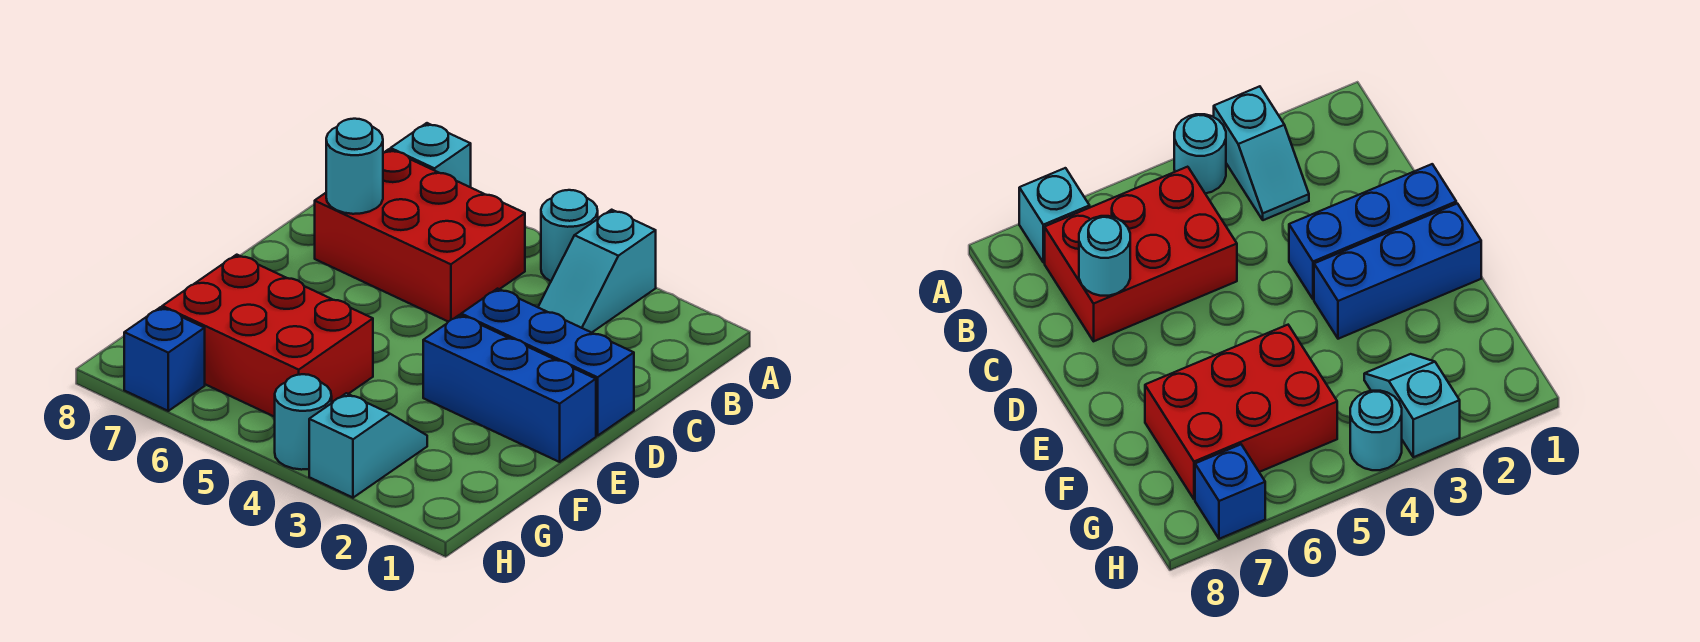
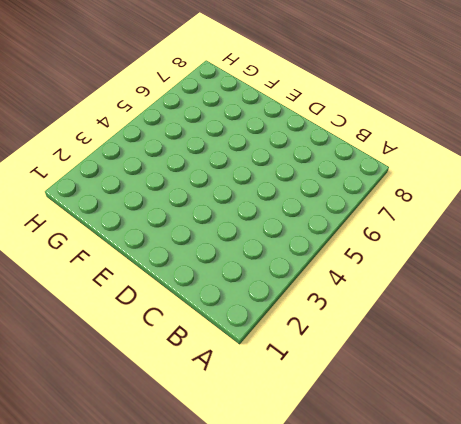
none -> cyan 1x2 slope [538,210,656,333]
none -> cyan 1x1 round brick [541,190,598,281]

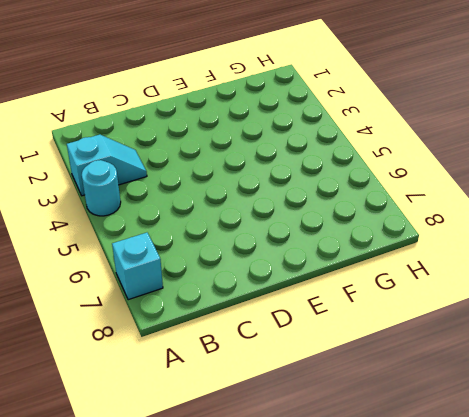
none -> red 2x3 brick [315,149,525,322]
none -> blue 1x3 brick [461,289,634,436]

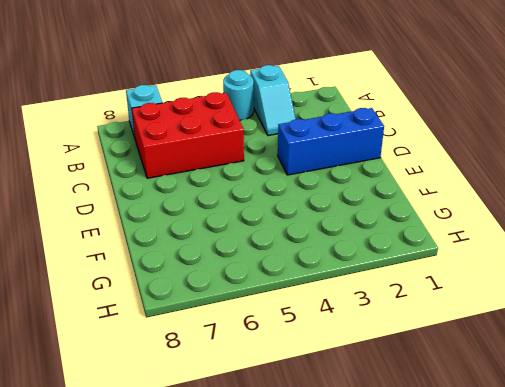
none -> blue 1x3 brick [423,315,596,462]
none -> red 2x3 brick [162,255,373,417]

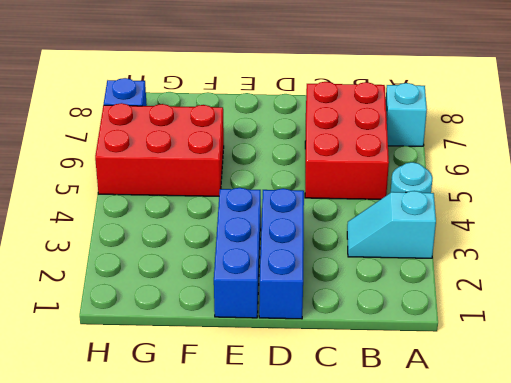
red 2x3 brick [95,103,224,196] -> red 2x3 brick turned to [162,255,373,417]
none -> cyan 1x2 slope [309,393,427,498]
none -> cyan 1x1 round brick [275,374,332,470]

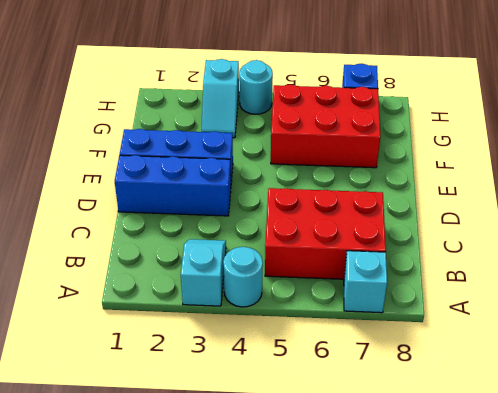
none -> cyan 1x1 round brick [326,119,383,214]

